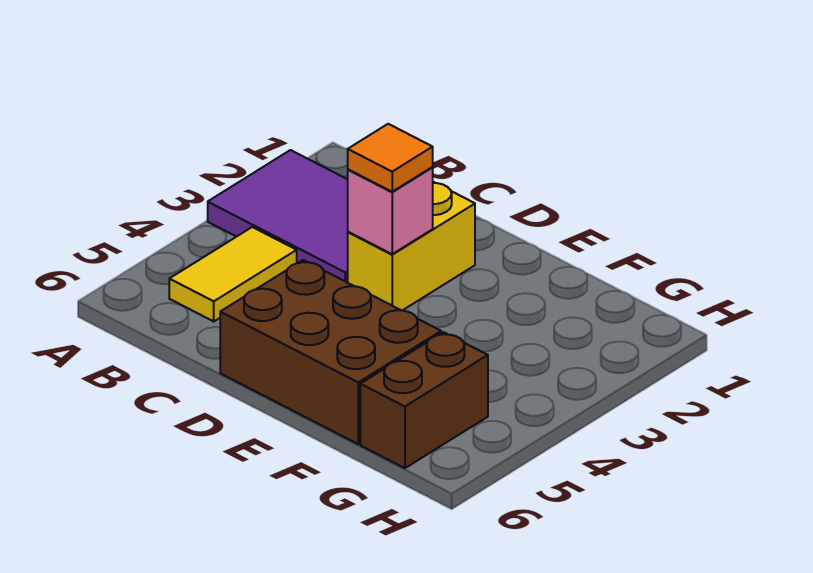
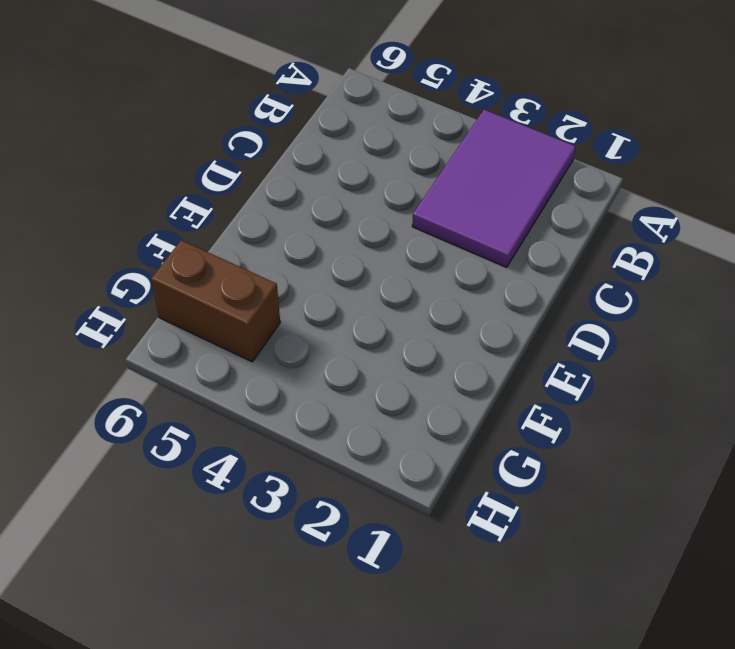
none -> yellow 1x2 tile [169,227,297,321]
none -> yellow 1x2 brick [348,182,475,311]

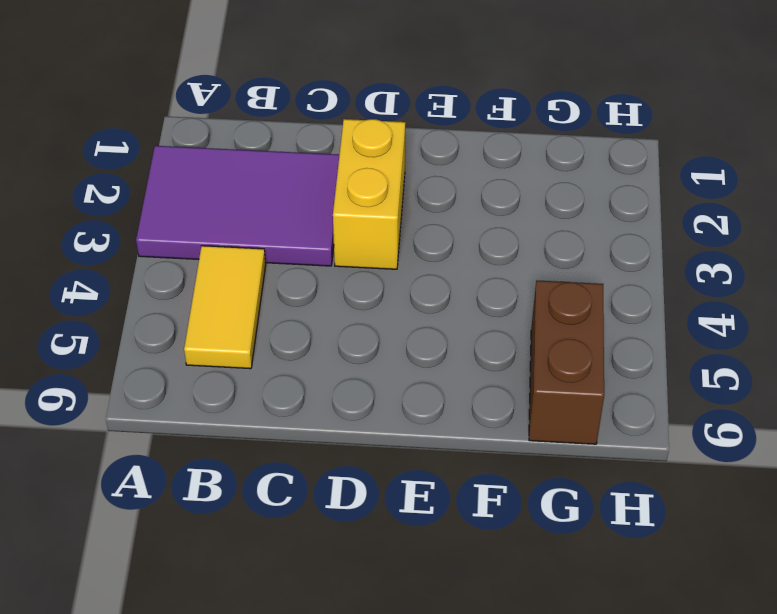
none -> brown 2x3 brick [220,260,441,444]
none -> pink 1x1 brick [348,168,433,254]

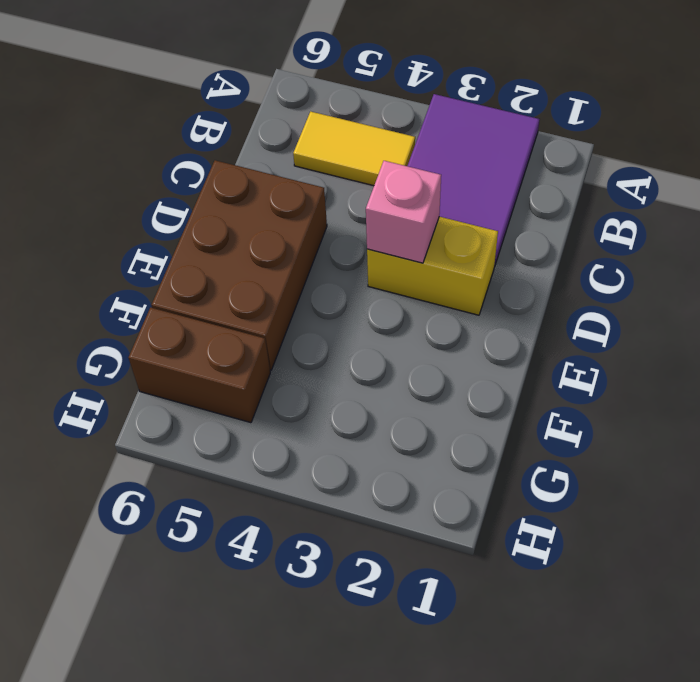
none -> orange 1x1 tile [348,124,433,192]

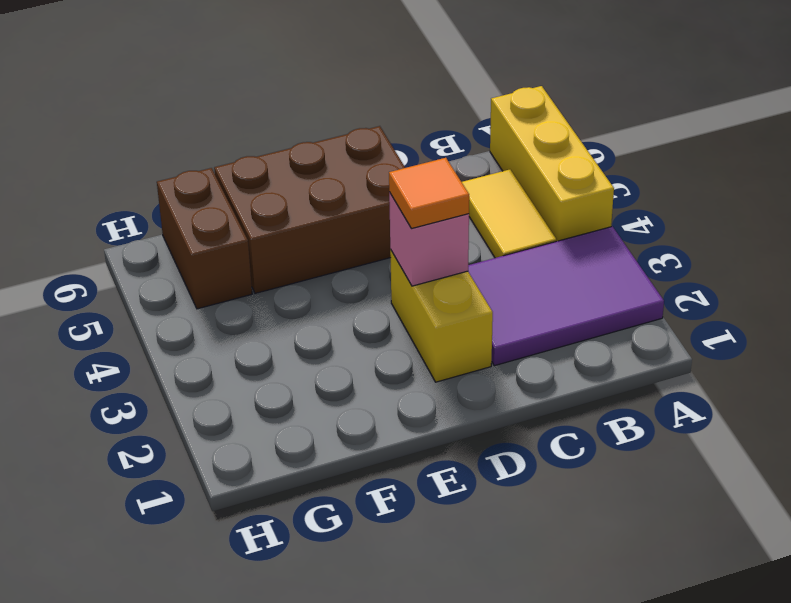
yellow 1x3 brick [490,86,614,241] -> none

